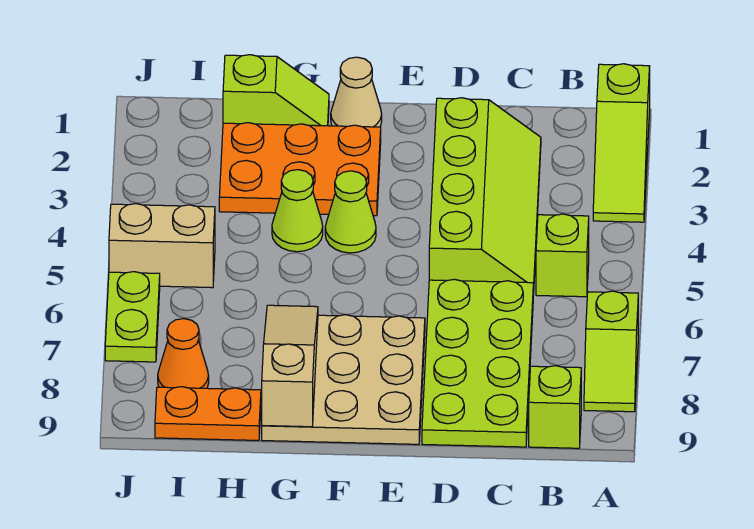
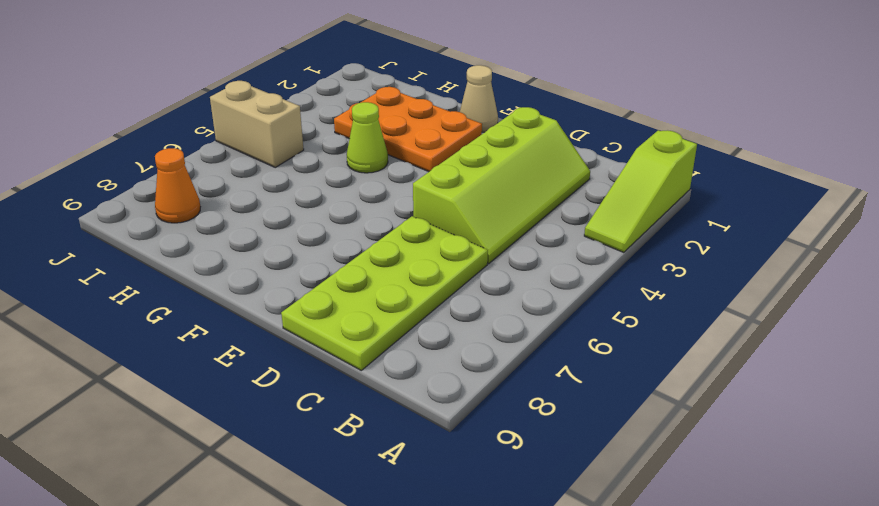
none -> lime 1x2 slope [584,291,638,412]
none -> lime 1x1 brick [536,214,589,297]
none -> lime 1x1 brick [529,366,581,448]

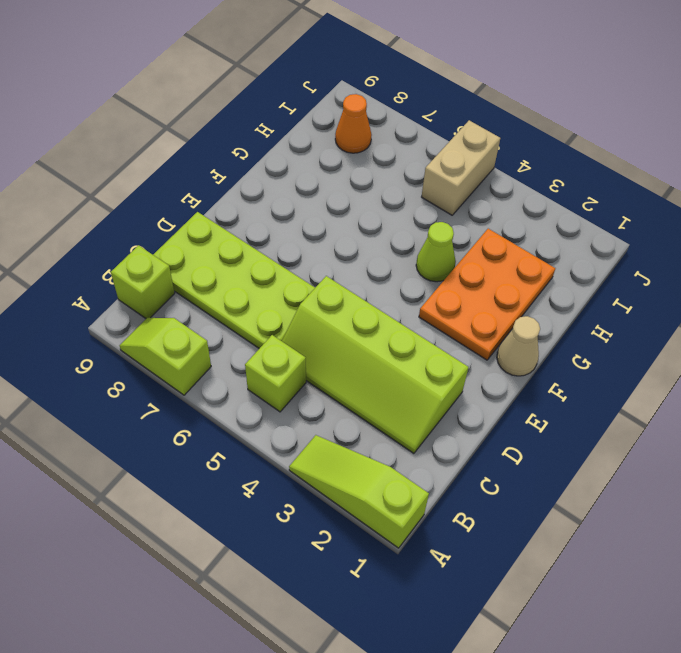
none -> tan 3x3 plate [262,315,425,444]
none -> lime 1x1 cone [325,171,376,253]
none -> lime 1x2 slope [223,55,329,126]

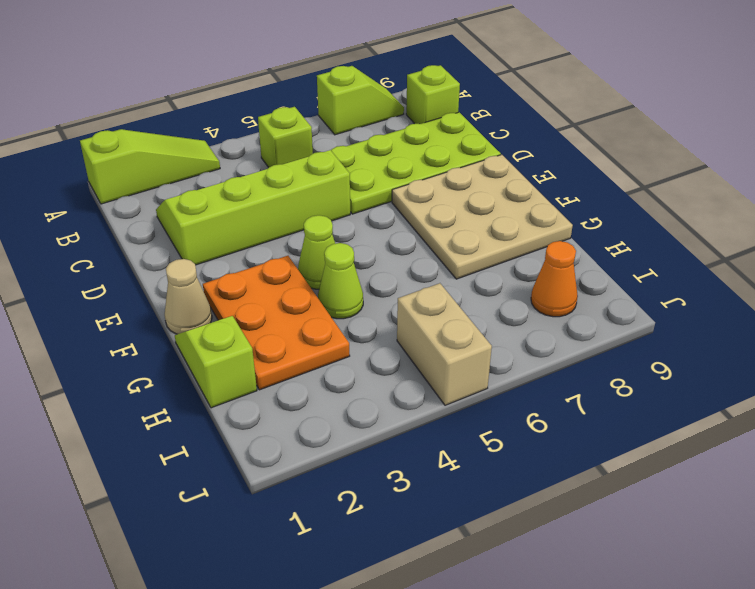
none -> orange 1x2 plate [155,387,261,440]
none -> lime 1x2 plate [105,272,160,362]
none -> tan 1x3 slope [262,305,318,427]

